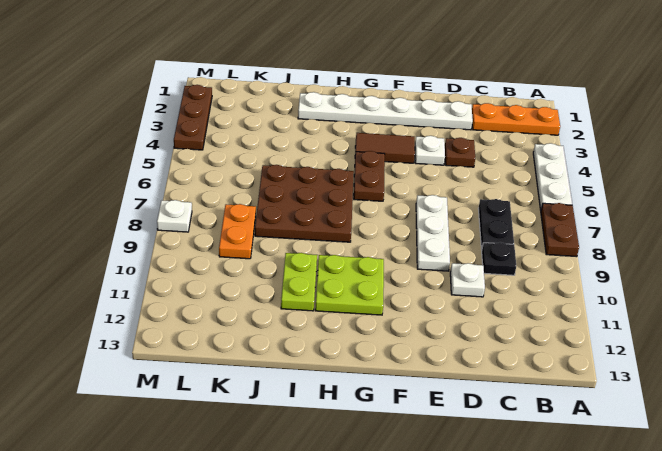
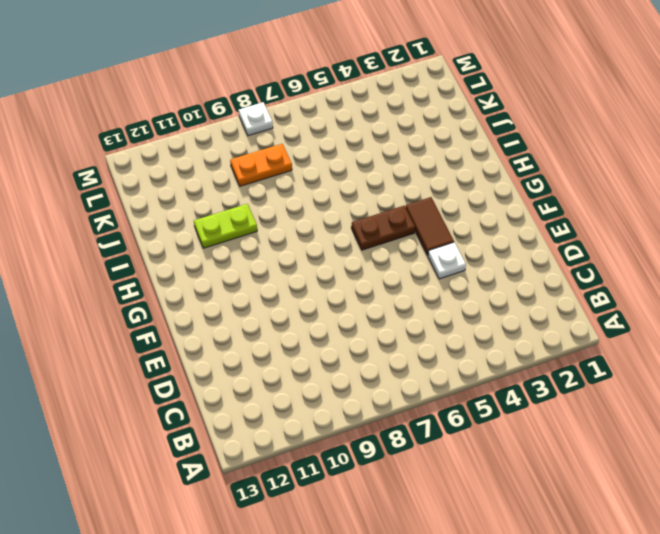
none -> orange 1x3 plate [472,103,560,135]
none -> white 1x3 plate [533,143,572,210]
none -> brown 1x2 plate [541,203,579,257]

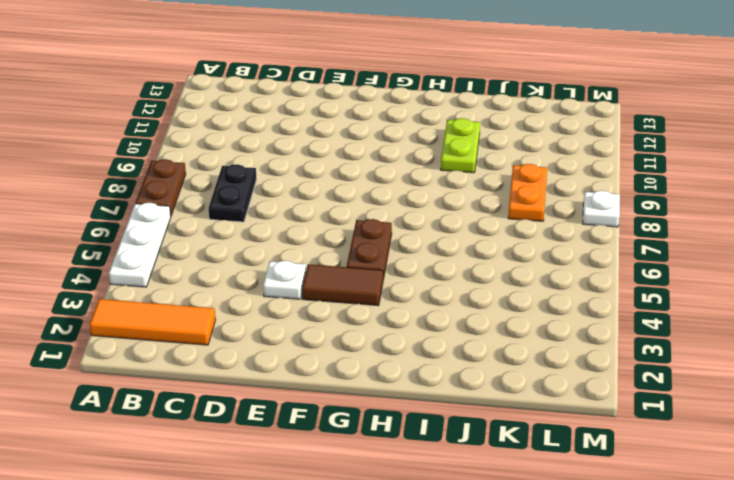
orange 1x3 tile [90,299,215,345] -> orange 1x3 plate [472,103,560,135]
none -> black 1x1 plate [482,242,516,275]
none -> white 1x6 plate [298,92,473,130]
none -> brown 1x1 plate [445,138,475,167]

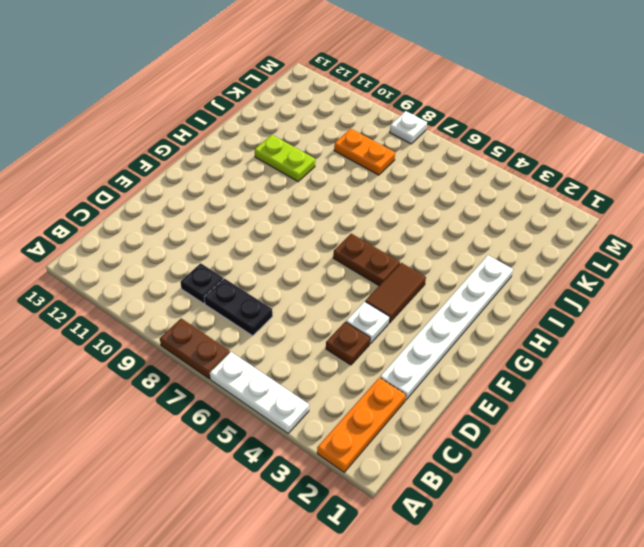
none -> white 1x1 plate [450,263,485,297]
none -> white 1x3 plate [416,195,450,271]
none -> lime 2x2 plate [315,255,384,315]

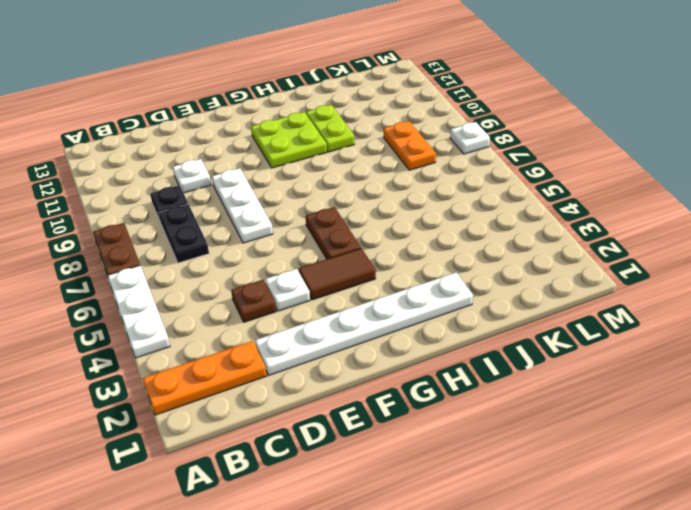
none -> brown 3x3 plate [255,165,354,242]
none -> brown 1x3 plate [174,85,212,150]

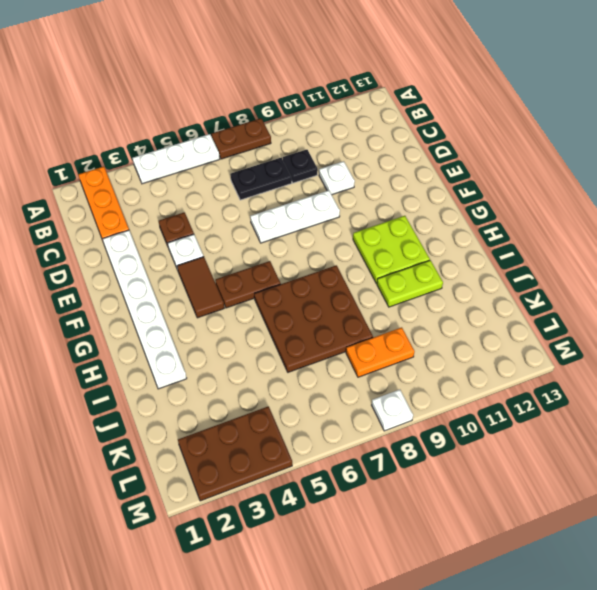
brown 2x3 plate [178,406,292,501] -> brown 1x3 plate [174,85,212,150]

